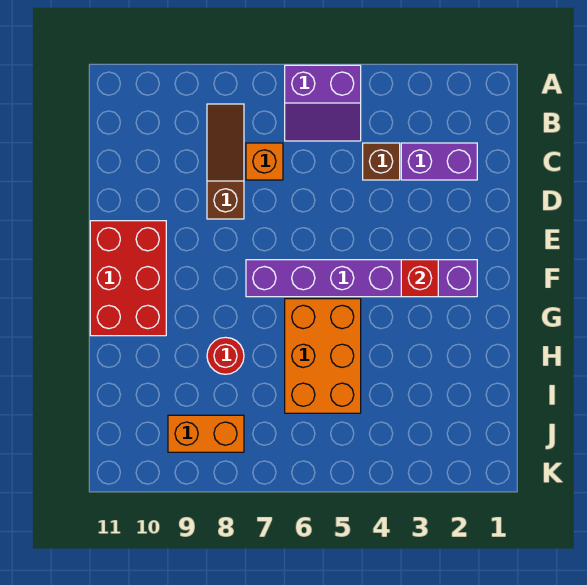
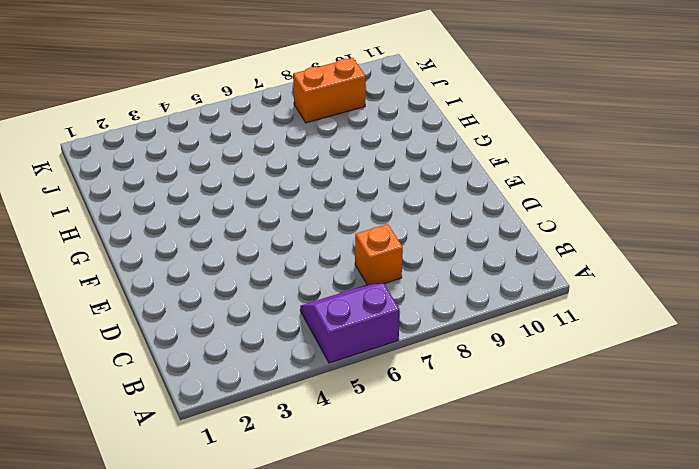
none -> brown 1x3 slope [207,104,244,219]
none -> purple 1x2 brick [401,143,477,180]

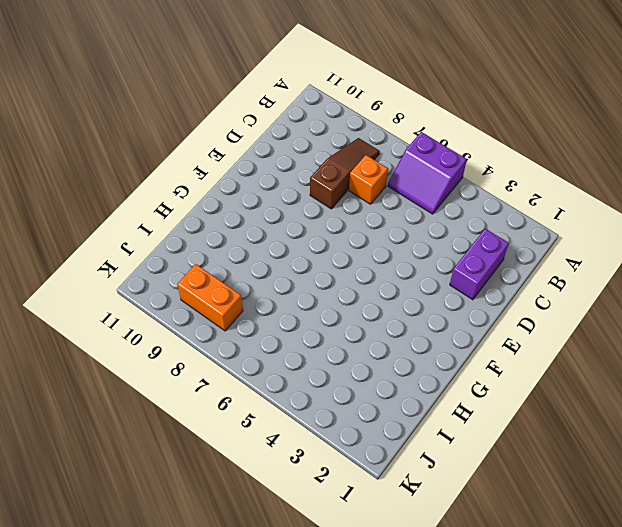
purple 1x2 brick [450,229,509,300] -> purple 1x2 brick turned to [401,143,477,180]
none -> brown 1x1 brick [363,143,400,180]
none -> red 2x3 brick [90,221,166,336]

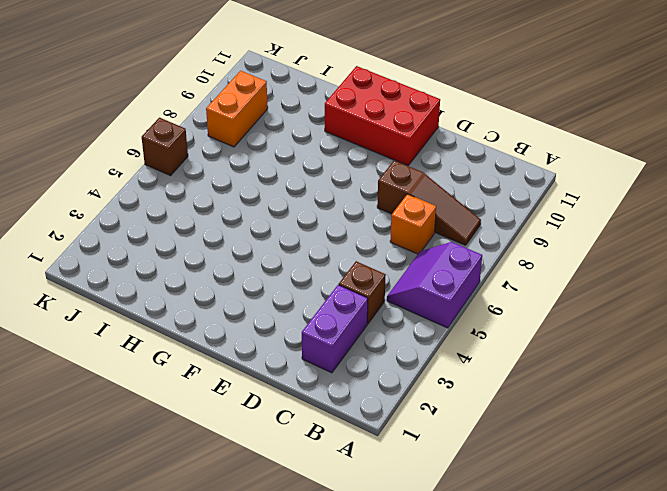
brown 1x1 brick [142,118,188,176] -> none
none -> purple 1x6 brick [246,260,477,297]
none -> orange 2x3 brick [285,299,361,413]

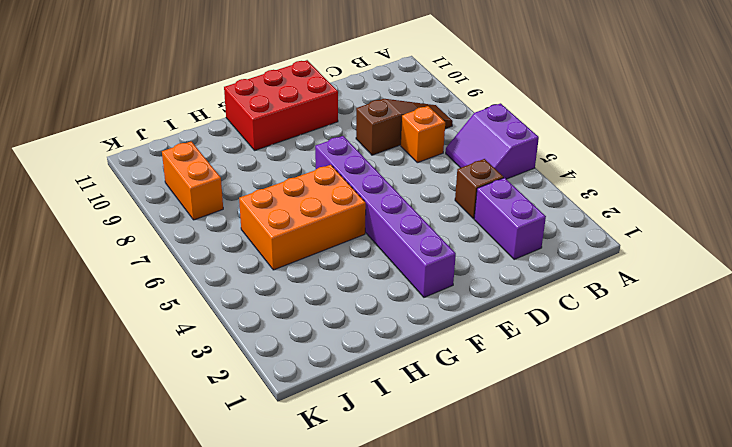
none -> red 1x1 round brick [207,337,244,374]
none -> red 1x1 brick [401,260,438,297]

